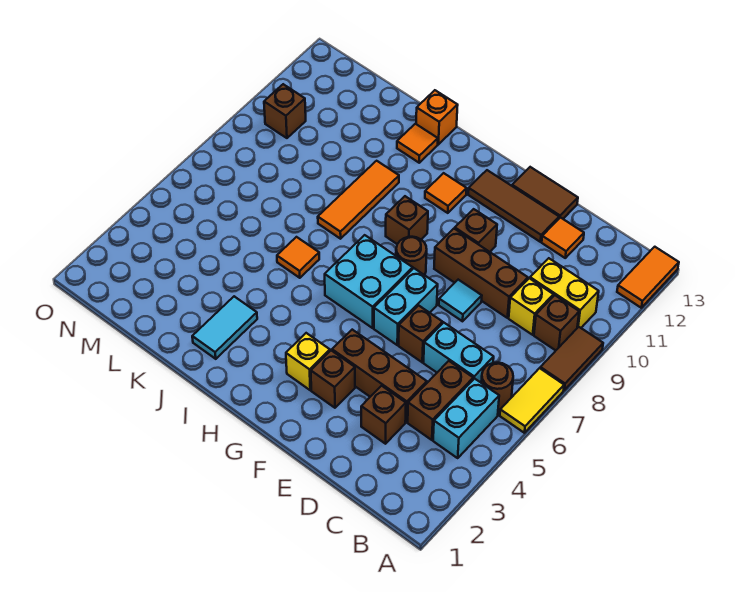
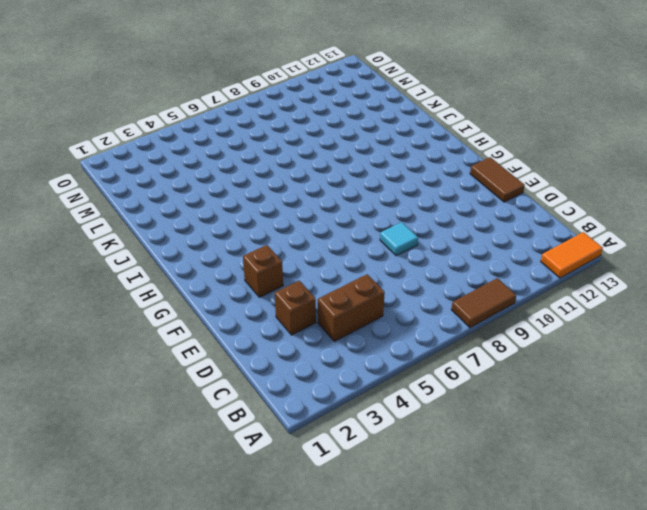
none -> yellow 1x2 tile [500,368,564,433]
none -> cyan 1x2 brick [433,378,499,458]
none -> brown 1x1 round brick [481,363,513,410]
none -> brown 1x1 brick [534,295,579,350]

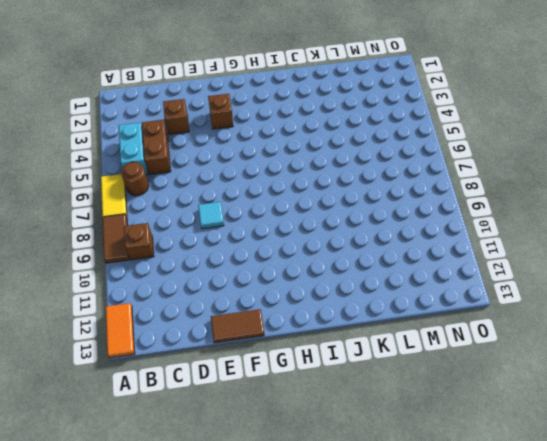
none -> yellow 1x2 brick [530,258,599,328]
none -> cyan 1x2 brick [424,323,494,382]
none -> yellow 1x1 brick [509,278,553,335]
none -> brown 1x3 brick [332,330,427,422]

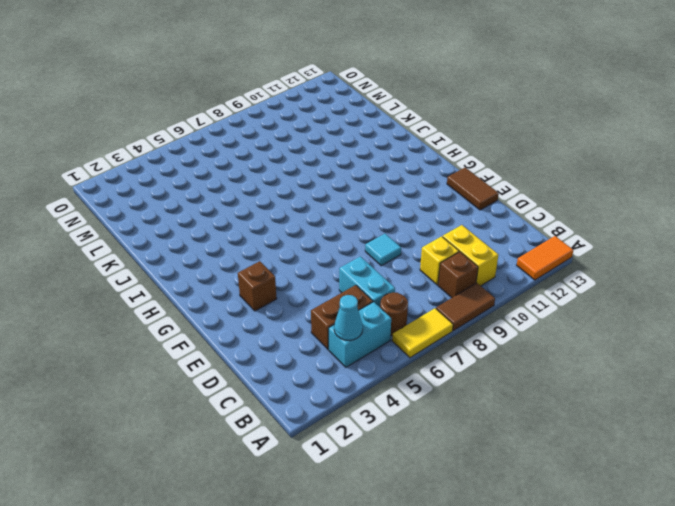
cyan 1x1 cone [334,295,363,340] -> none
none -> brown 1x1 brick [361,386,406,444]
none -> brown 1x3 brick [332,330,427,422]
none -> brown 1x3 brick [434,229,528,318]
none -> orange 1x1 tile [542,218,584,258]

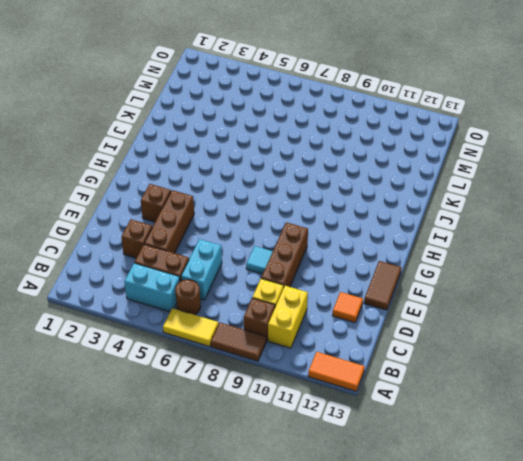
none -> brown 1x1 brick [399,305,442,362]
none -> brown 1x3 tile [468,170,559,242]
none -> cyan 1x2 brick [374,268,438,345]
none -> brown 1x1 brick [455,209,497,252]

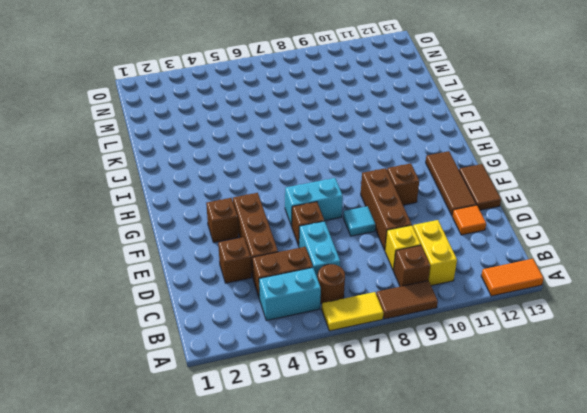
none -> yellow 1x1 brick [286,333,330,390]
none -> cyan 2x2 brick [325,235,413,328]
none -> brown 1x1 round brick [396,237,427,275]
none -> brown 1x1 brick [386,196,428,244]

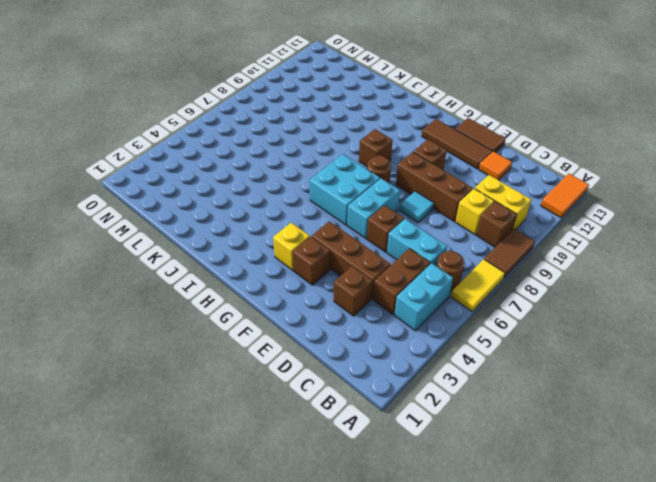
none -> orange 1x1 tile [425,173,467,213]
none -> cyan 1x2 tile [192,296,257,359]
none -> orange 1x1 tile [277,237,319,278]
none -> orange 1x3 tile [318,161,399,239]

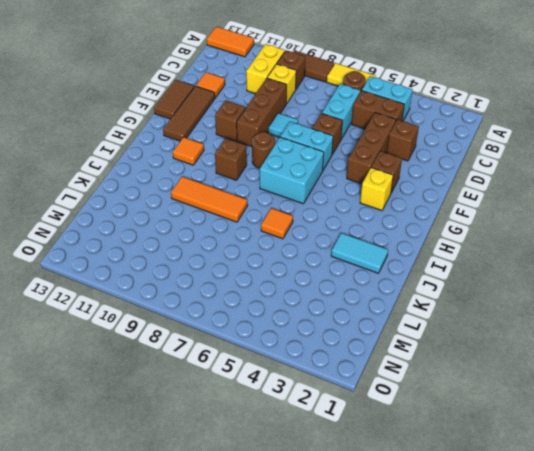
none -> orange 1x1 tile [397,124,438,163]
none -> orange 1x1 brick [416,90,458,144]
none -> brown 1x1 brick [264,84,306,138]

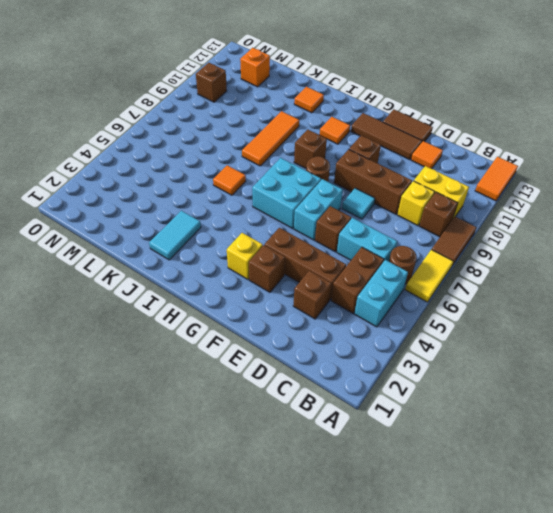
orange 1x1 brick [240,48,270,87] -> orange 1x1 brick moved to [416,90,458,144]

